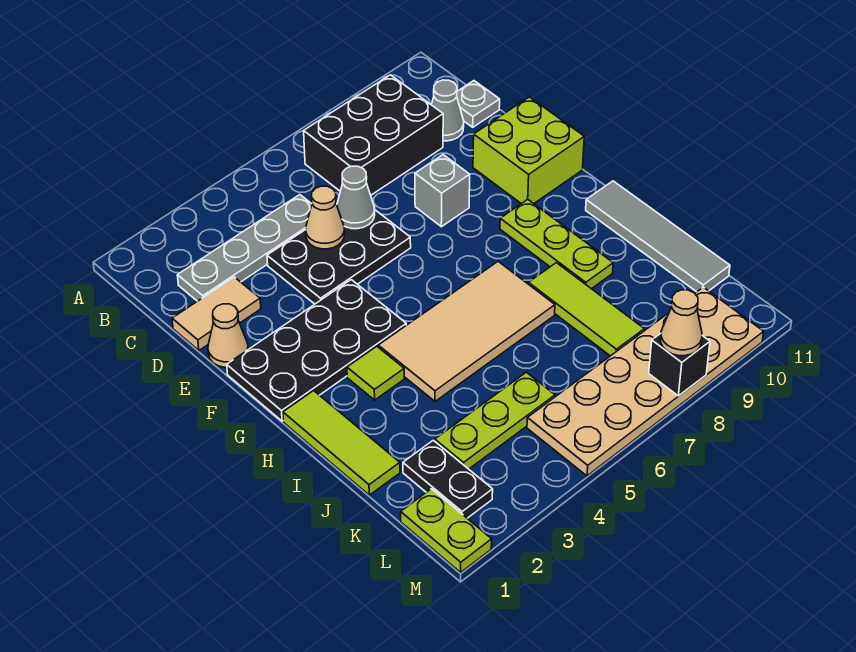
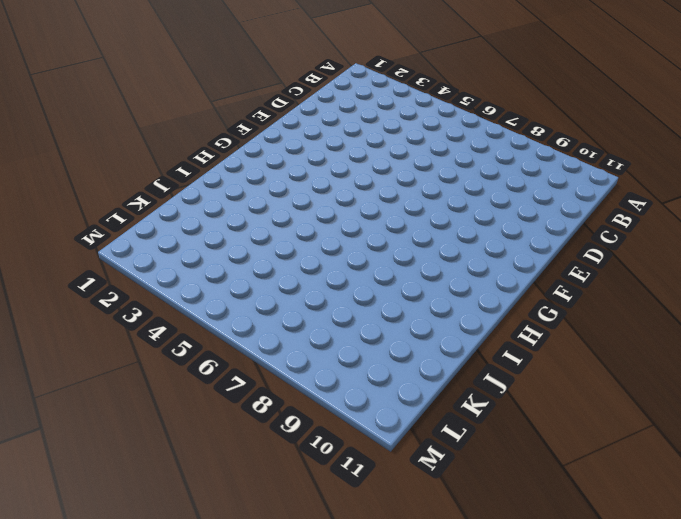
none -> black 2x3 brick [304,75,443,195]
none -> grey 1x4 plate [177,195,312,301]
none -> grey 1x1 cone [431,80,464,141]

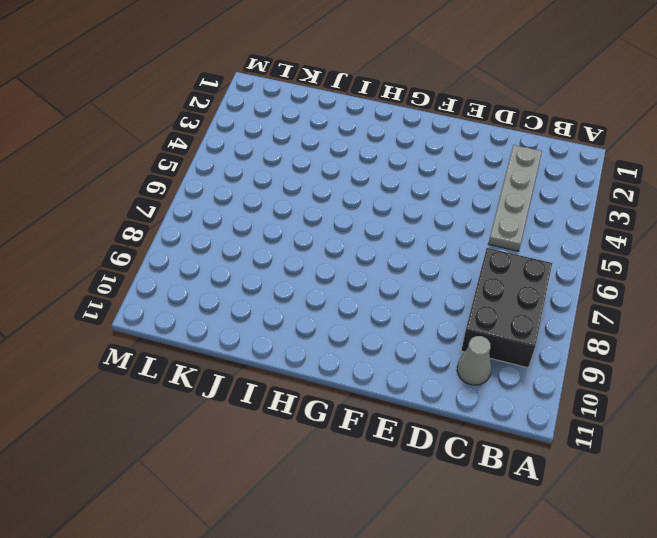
none -> grey 1x1 plate [457,81,500,127]
none -> tan 1x2 tile [172,277,261,350]
none -> black 2x3 plate [267,210,411,304]

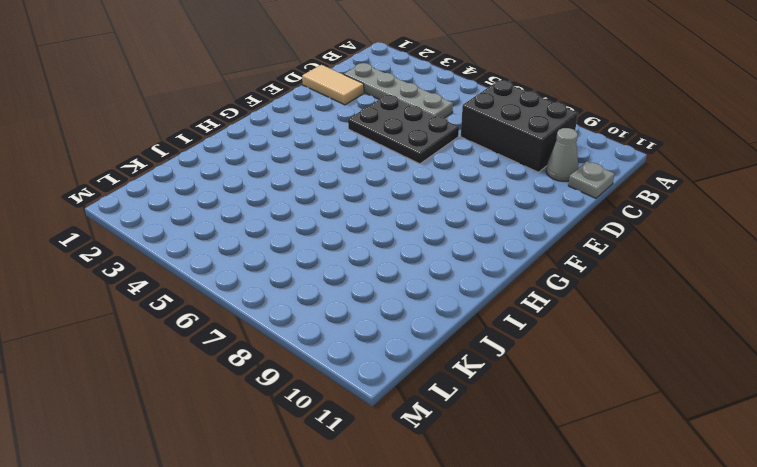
none -> tan 1x1 cone [208,304,248,367]
none -> grey 1x1 brick [415,155,470,227]
none -> lime 2x2 brick [473,97,584,204]

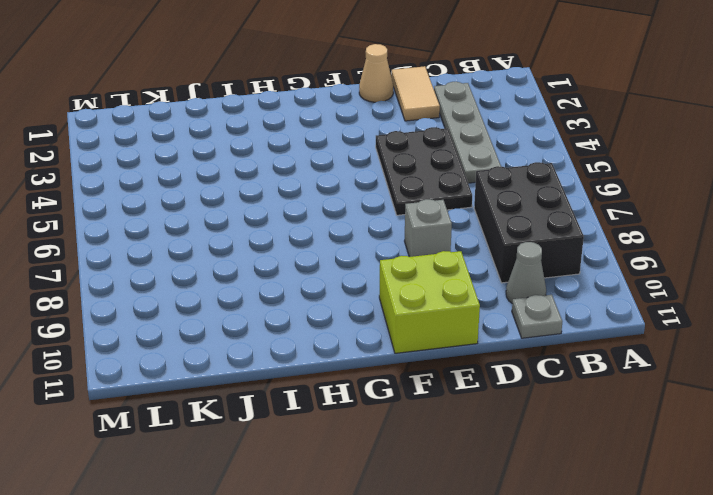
none -> black 2x4 plate [227,280,406,421]
none -> lime 1x3 plate [500,199,613,289]
none -> lime 1x3 tile [283,391,400,495]

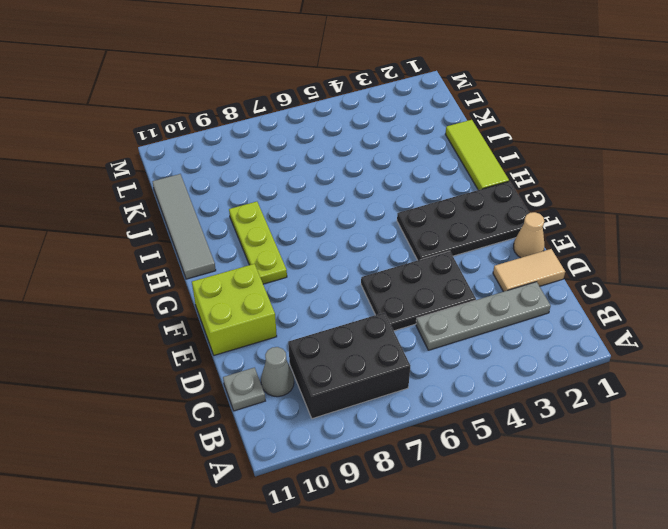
none -> grey 1x1 brick [415,155,470,227]
none -> lime 1x1 tile [347,346,404,400]
none -> tan 2x4 tile [378,261,555,401]

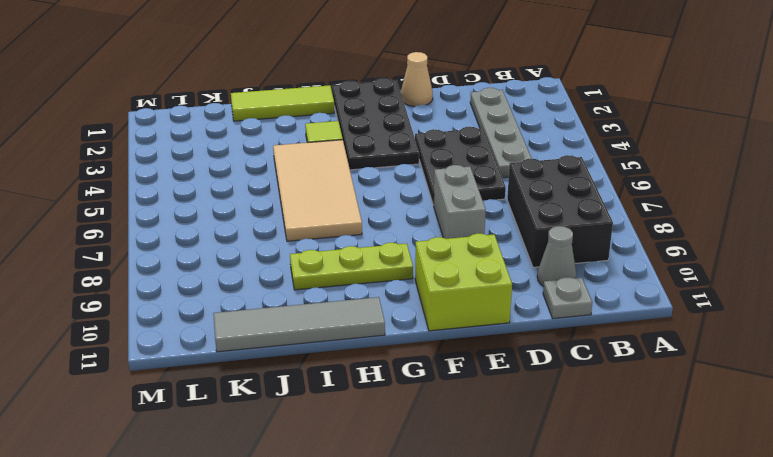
grey 1x2 brick [434,165,486,239] -> grey 1x1 brick [415,155,470,227]
none -> tan 1x2 tile [172,277,261,350]
none -> lime 1x3 tile [528,263,644,356]
none -> black 1x2 plate [403,440,493,518]

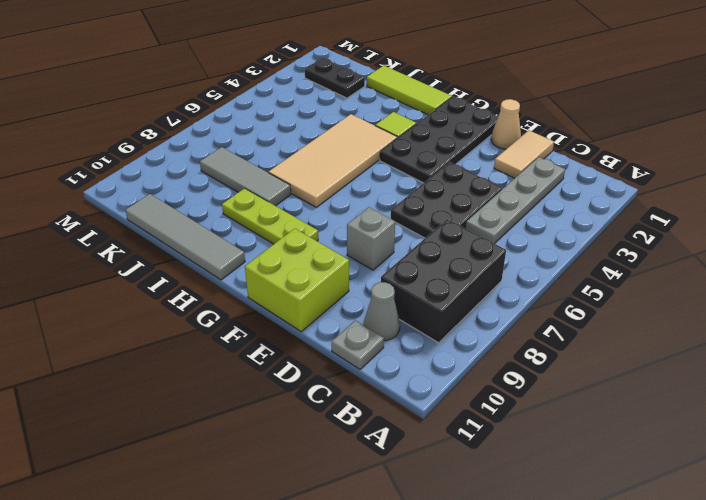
grey 1x3 tile [200,147,291,206] -> lime 1x3 tile [528,263,644,356]
none -> lime 1x3 plate [435,372,555,469]
none -> lime 1x2 plate [401,489,492,572]
none -> tan 2x6 plate [527,287,764,476]

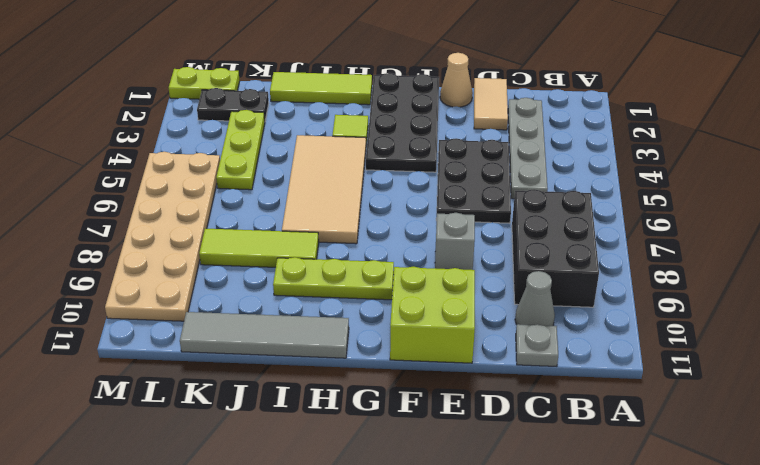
none -> tan 1x1 cone [306,186,345,249]
none -> grey 1x1 cone [337,166,375,229]
none -> black 1x1 brick [649,333,710,396]

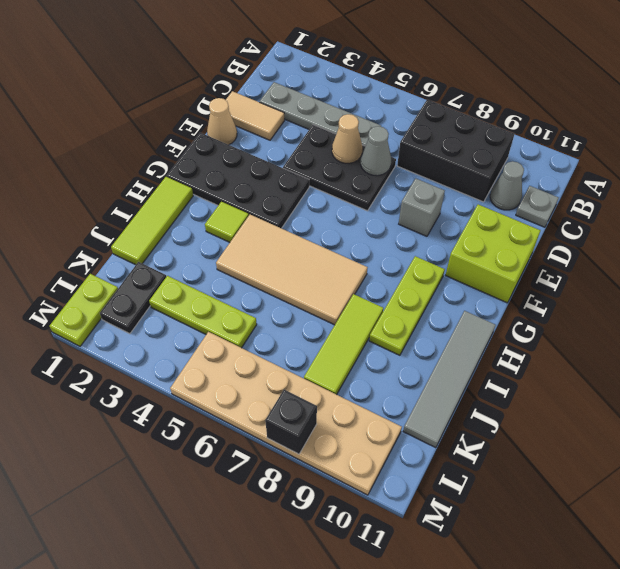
none -> tan 1x1 cone [661,290,702,356]

